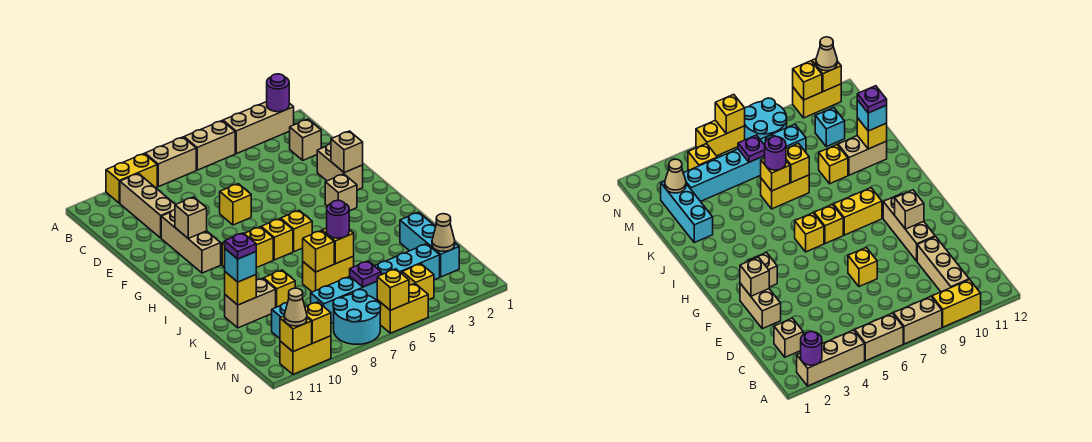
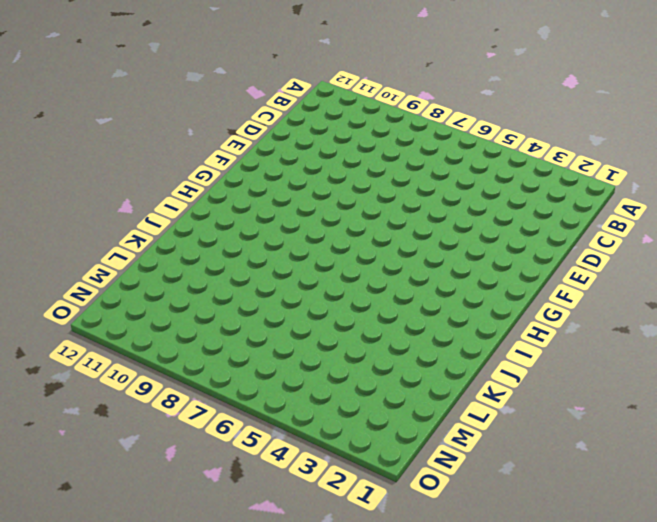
none -> tan 1x3 brick [223,102,294,154]
none -> tan 1x2 brick [184,121,235,170]
none -> tan 1x2 brick [145,137,196,187]
none -> yellow 1x2 brick [106,154,157,203]

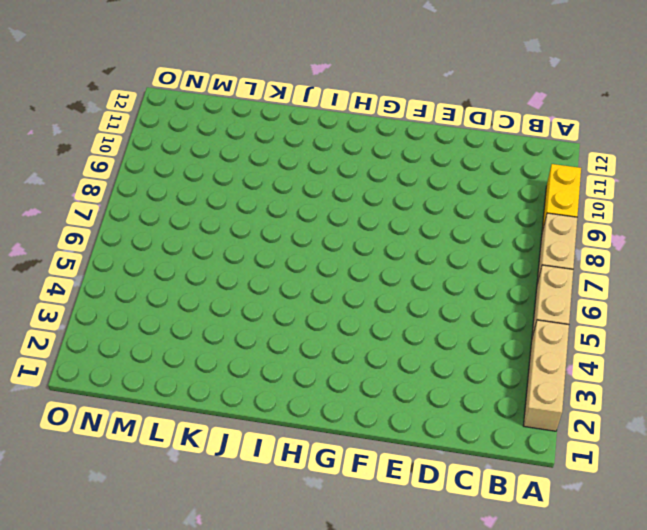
none -> tan 1x3 brick [120,173,175,238]
none -> tan 1x1 brick [290,119,321,160]
none -> tan 1x2 brick [317,144,363,190]
none -> yellow 1x1 brick [220,184,251,225]

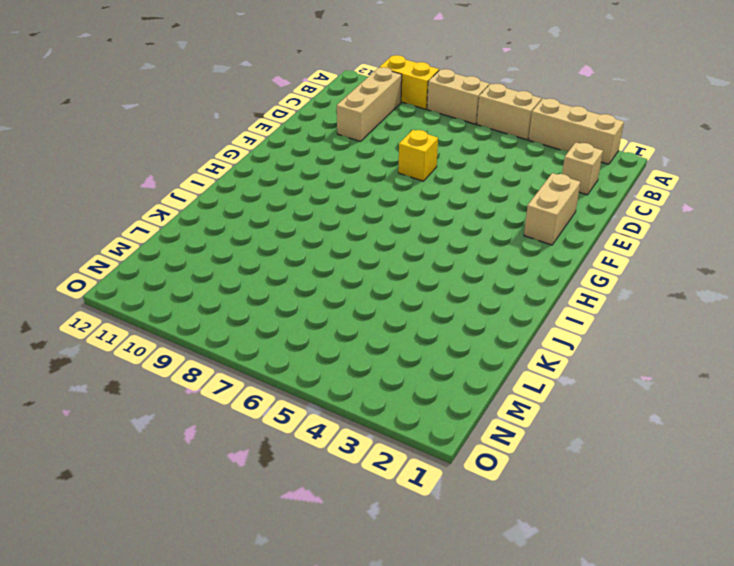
none -> tan 1x3 brick [161,210,221,273]
none -> tan 1x1 brick [325,174,357,211]
none -> yellow 1x1 brick [281,210,312,252]
none -> yellow 1x1 brick [261,219,293,260]

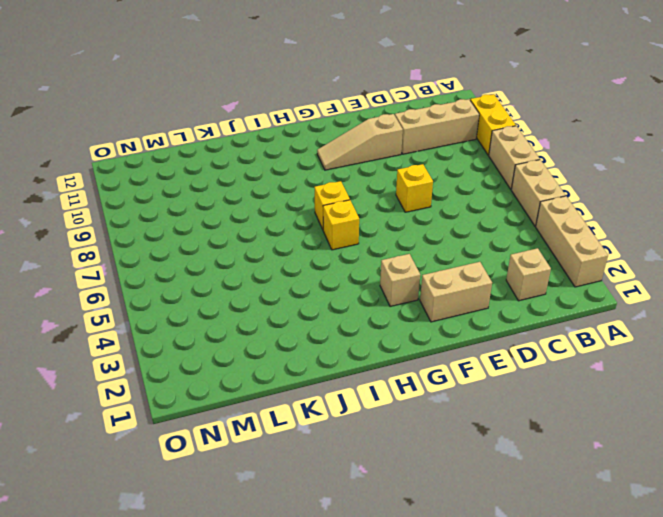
tan 1x3 slope [317,114,403,170] -> tan 1x3 brick [161,210,221,273]
none -> yellow 1x2 brick [222,227,273,268]
none -> cyan 1x3 brick [400,212,459,277]
none -> yellow 1x2 brick [303,256,354,292]
none -> yellow 1x1 brick [264,270,295,307]

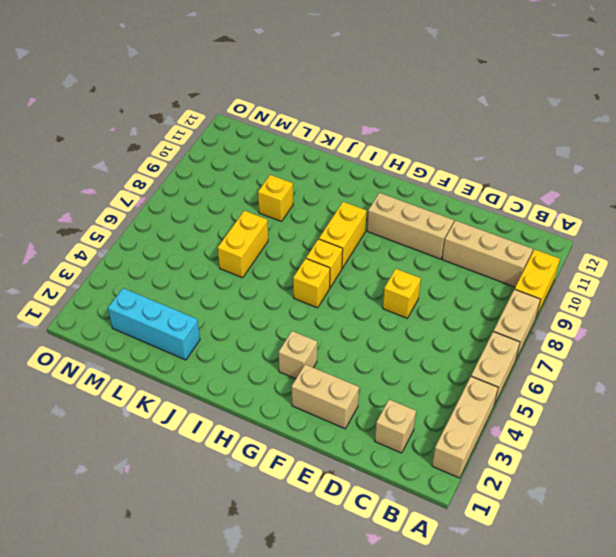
none -> tan 1x2 brick [225,278,276,328]
none -> cyan 1x6 brick [311,244,440,323]
none -> cyan 1x1 brick [272,303,287,339]
none -> yellow 1x1 brick [402,264,434,300]

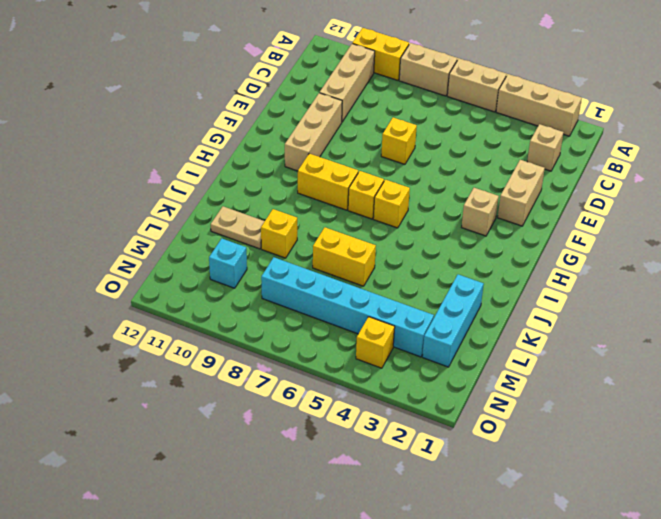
tan 1x2 plate [211,206,265,249] -> tan 1x2 brick [225,278,276,328]
none -> cyan 2x2 round brick [333,290,381,344]
none -> yellow 1x2 brick [377,284,428,333]
none -> yellow 1x2 brick [280,336,331,374]
none -> purple 1x1 round brick [267,74,289,112]

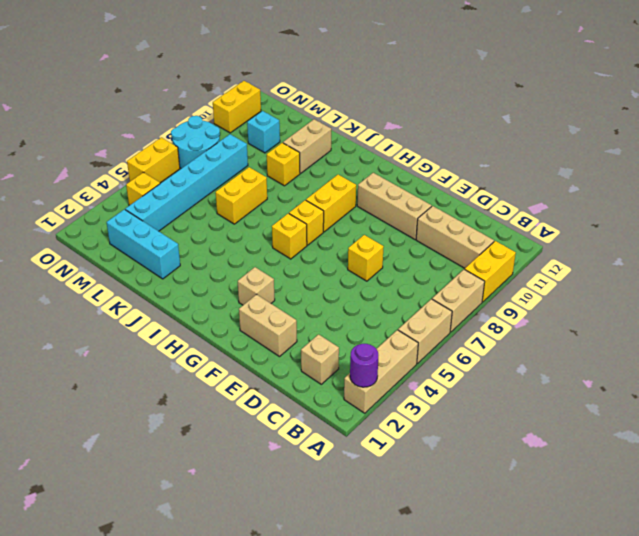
none -> tan 1x1 brick [331,131,363,173]
none -> tan 1x1 brick [175,197,207,239]
none -> yellow 1x1 brick [322,228,354,264]
none -> yellow 1x1 brick [303,231,334,272]

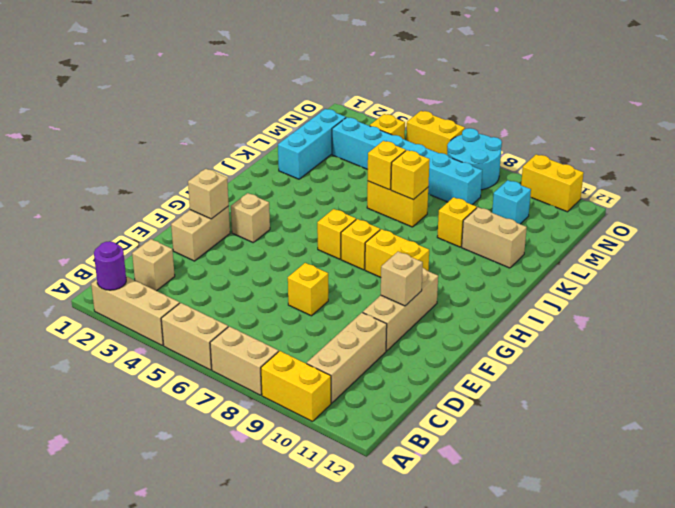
none -> yellow 1x1 brick [225,272,256,305]
none -> tan 1x1 cone [432,214,455,251]
none -> purple 1x1 plate [350,261,381,287]
none -> yellow 1x1 brick [377,269,409,310]

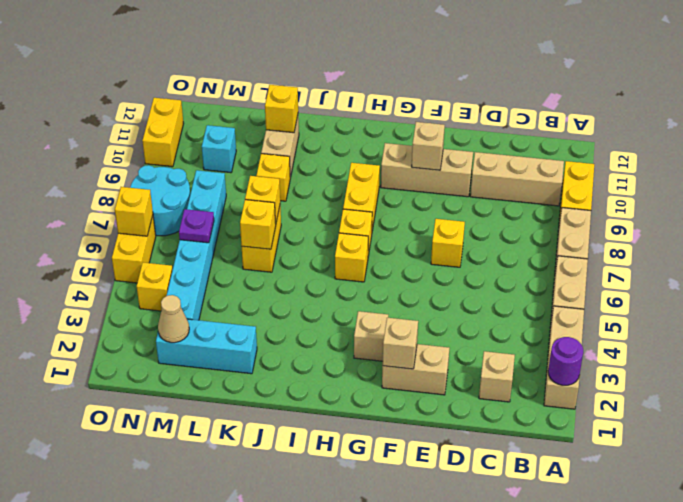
none -> yellow 1x1 brick [305,302,331,343]
none -> yellow 1x1 brick [280,316,312,352]
none -> purple 1x1 round brick [327,200,349,238]
none -> cyan 1x1 brick [225,249,256,282]

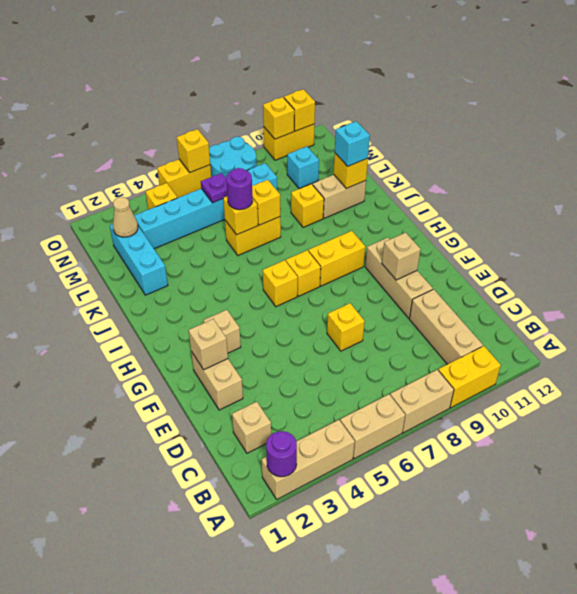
none -> tan 1x1 cone [284,288,307,326]
none -> purple 1x1 plate [225,233,256,259]

